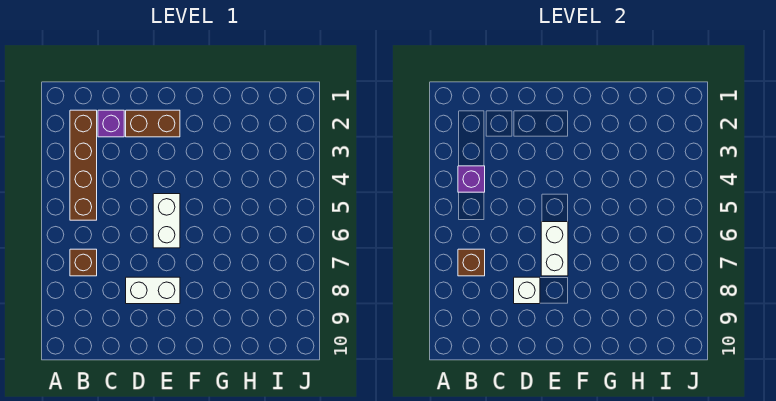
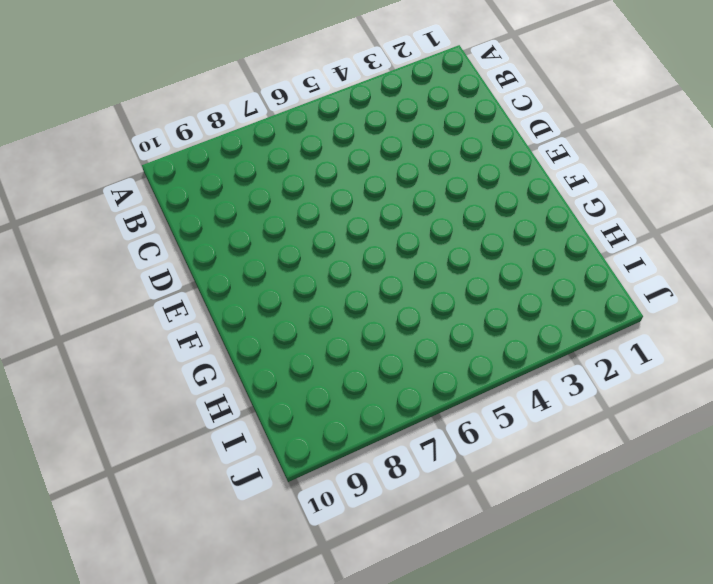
none -> brown 1x4 brick [70,110,97,220]
none -> brown 1x1 brick [70,249,97,276]

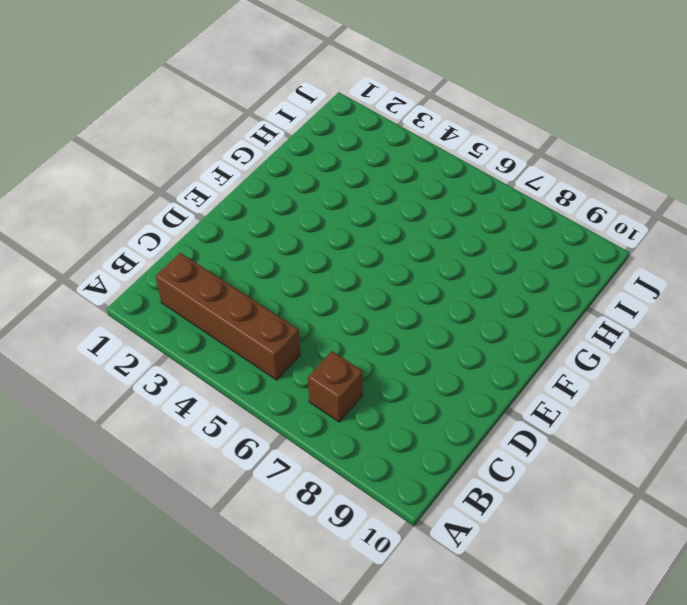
none -> purple 1x1 brick [98,110,124,137]
none -> brown 1x2 brick [126,110,180,137]

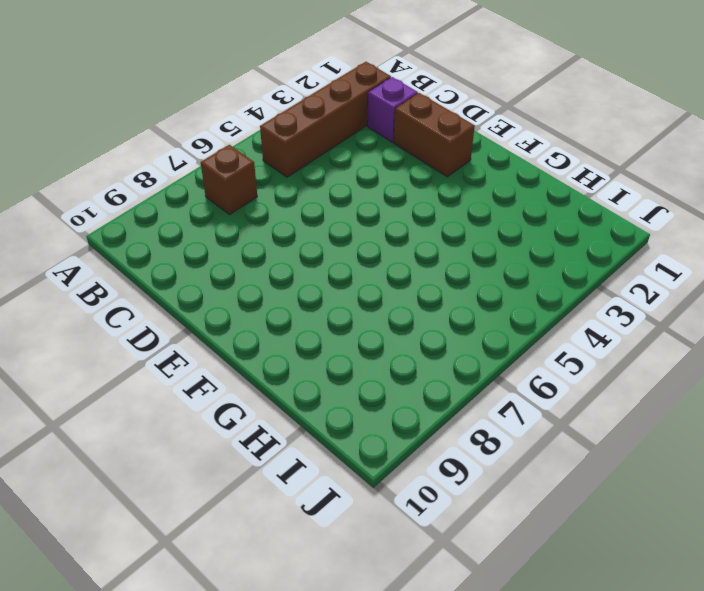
none -> white 1x2 brick [126,277,180,304]
none -> white 1x2 brick [153,194,180,248]

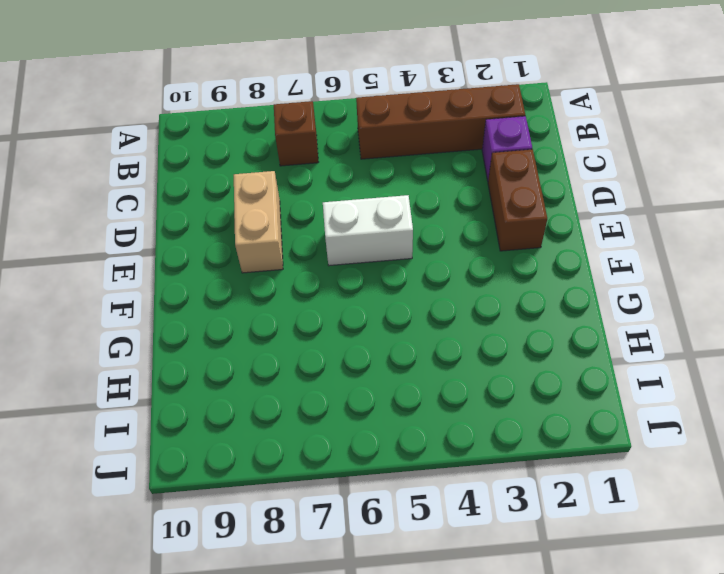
tan 1x2 brick [234,171,283,273] -> white 1x2 brick [126,277,180,304]
none -> purple 1x1 brick [458,166,485,192]
none -> brown 1x1 brick [458,249,485,276]

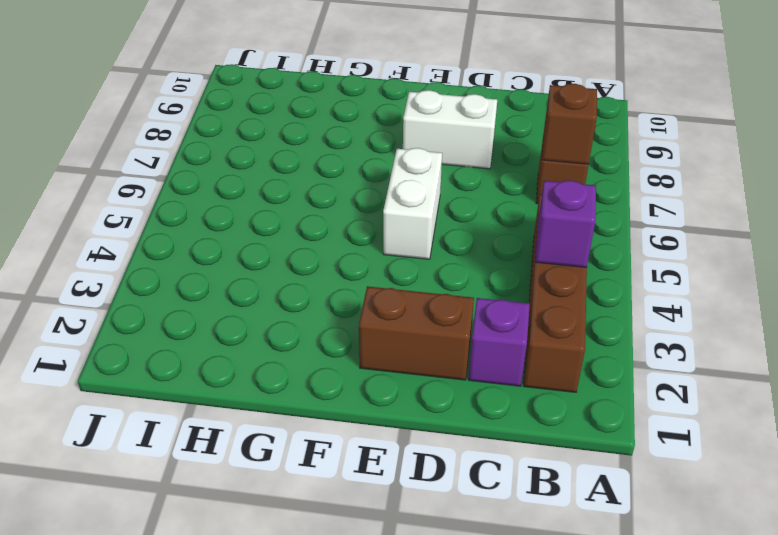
none -> white 1x1 brick [514,277,540,304]
none -> white 1x2 brick [541,222,568,276]

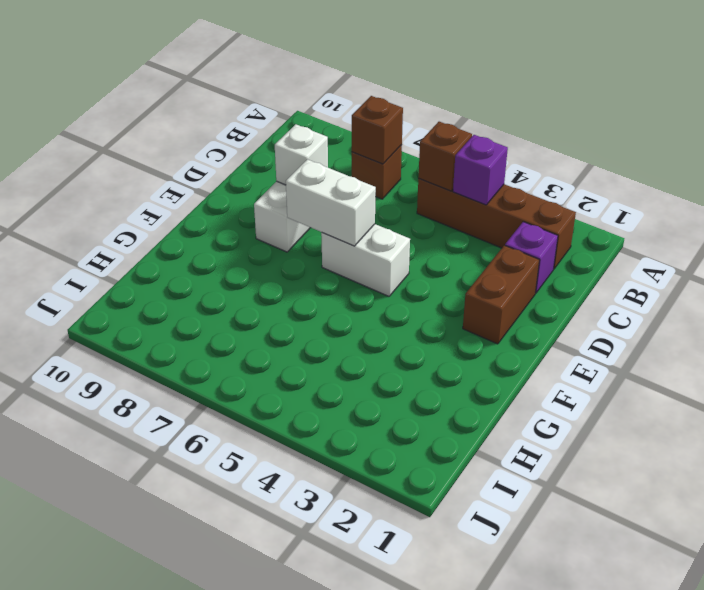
brown 1x1 brick [418,122,472,191] -> none

